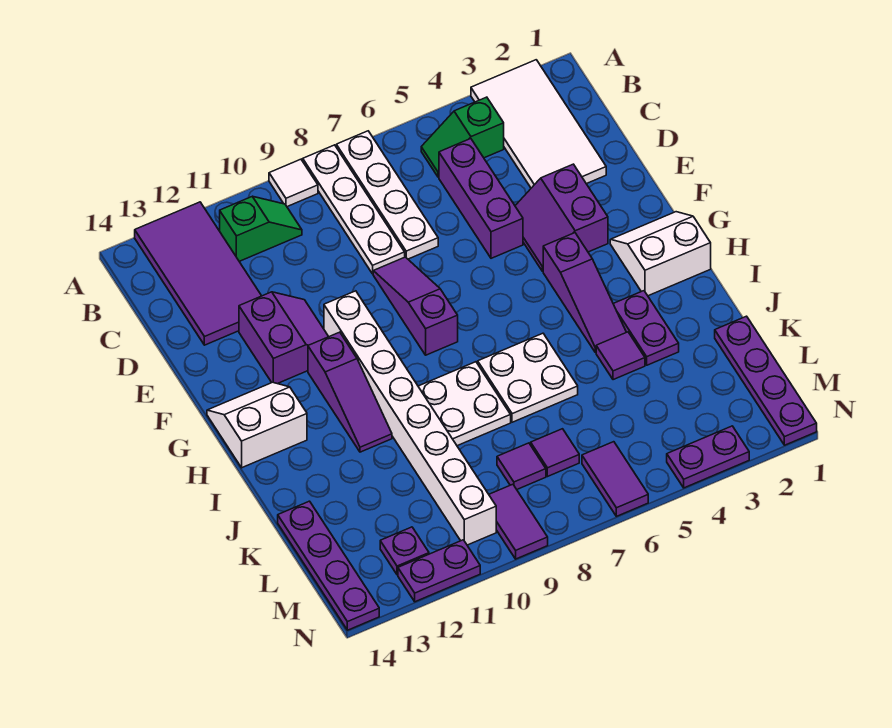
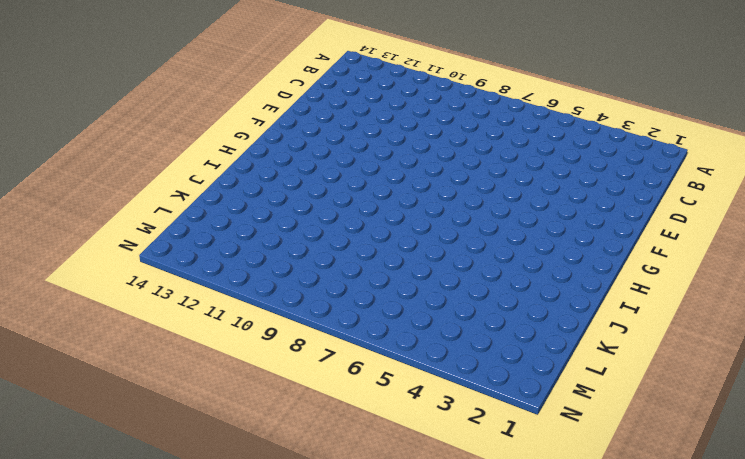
none -> white 2x4 tile [471,60,606,188]
none -> white 1x4 plate [336,131,438,259]
none -> white 1x4 plate [303,145,405,274]

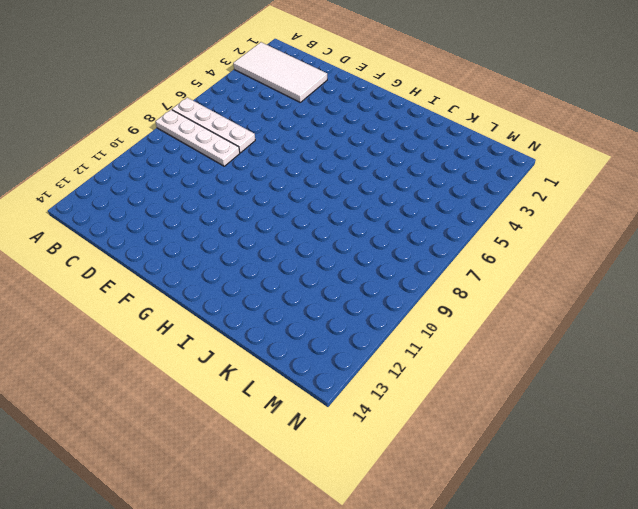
none -> white 1x1 tile [269,159,318,207]
none -> purple 2x4 tile [135,202,261,345]
none -> green 1x2 slope [421,97,504,177]

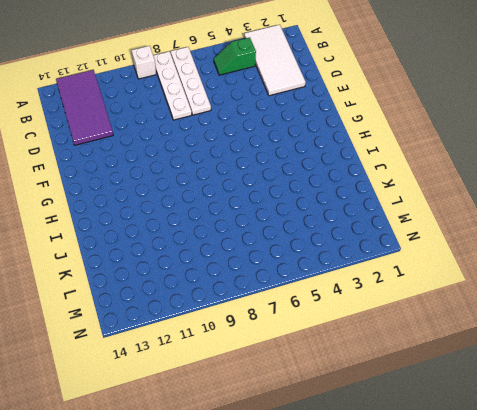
white 1x1 brick [132,46,156,79] -> white 1x1 tile [269,159,318,207]
none -> green 1x2 slope [220,196,302,261]
none -> purple 1x3 brick [439,139,523,258]
none -> purple 2x2 slope [515,164,608,271]

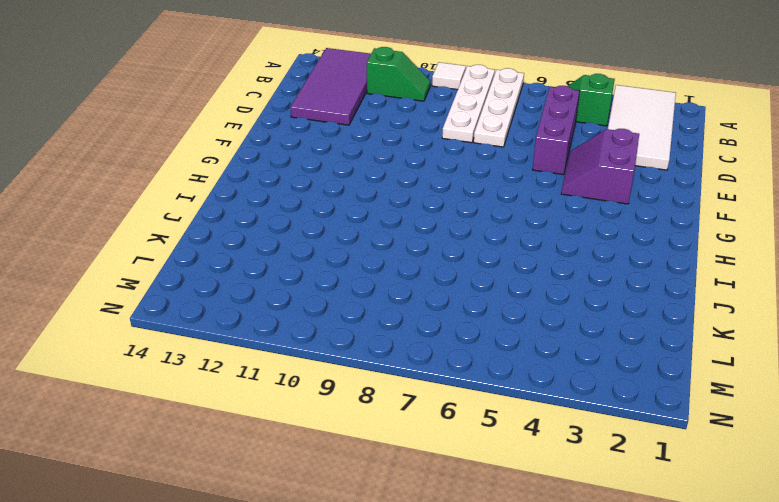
none -> purple 1x3 slope [373,257,458,355]
none -> purple 2x2 slope [239,292,329,384]
none -> white 1x8 brick [324,291,496,545]

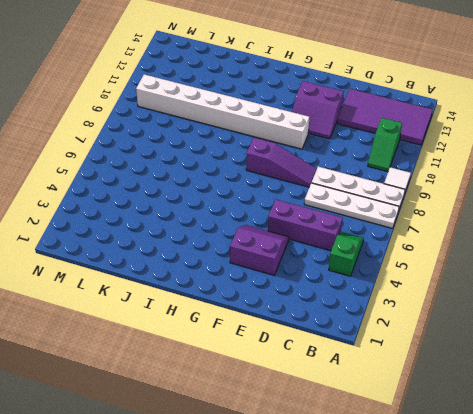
none -> white 2x4 tile [471,60,606,188]
none -> white 2x2 slope [610,212,711,296]
none -> purple 1x3 slope [543,233,626,353]

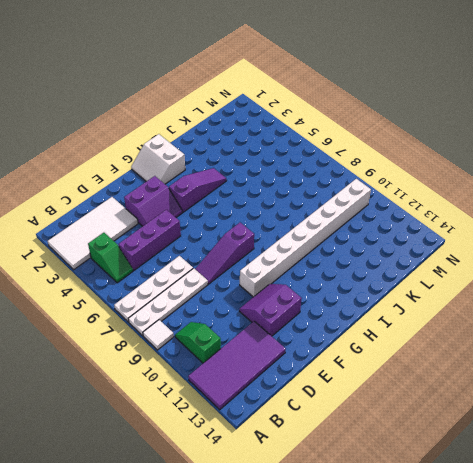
none -> purple 1x3 slope [308,332,392,452]
none -> white 2x2 slope [207,382,307,468]
none -> purple 1x2 plate [613,291,679,365]

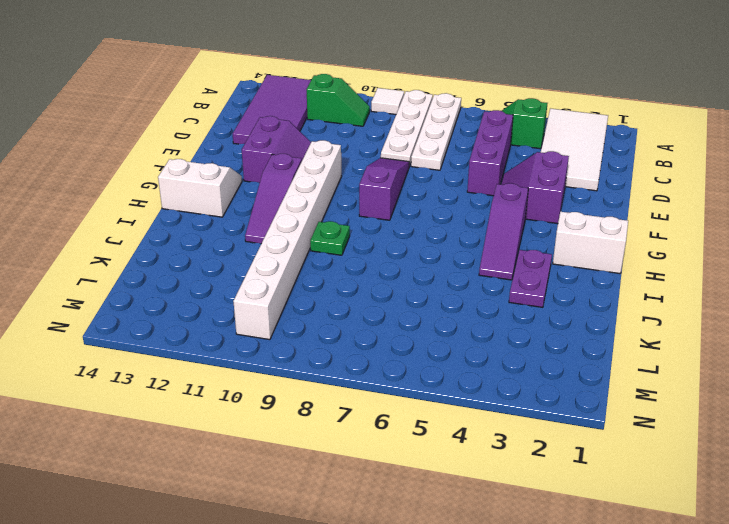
green 1x1 plate [310,221,350,255] -> white 2x2 plate [418,362,511,446]
none -> white 2x2 plate [478,333,578,422]
none -> purple 1x1 tile [596,332,645,380]
none -> purple 1x4 plate [715,316,817,445]

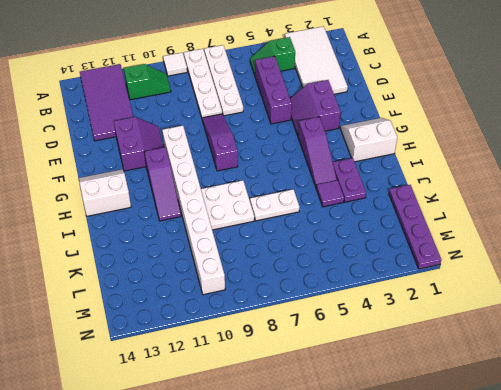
white 1x2 plate [250,189,300,221] -> white 2x2 plate [478,333,578,422]
none -> purple 1x4 plate [278,501,379,630]
none -> purple 1x1 tile [531,429,579,477]
none -> purple 1x1 tile [497,443,546,489]

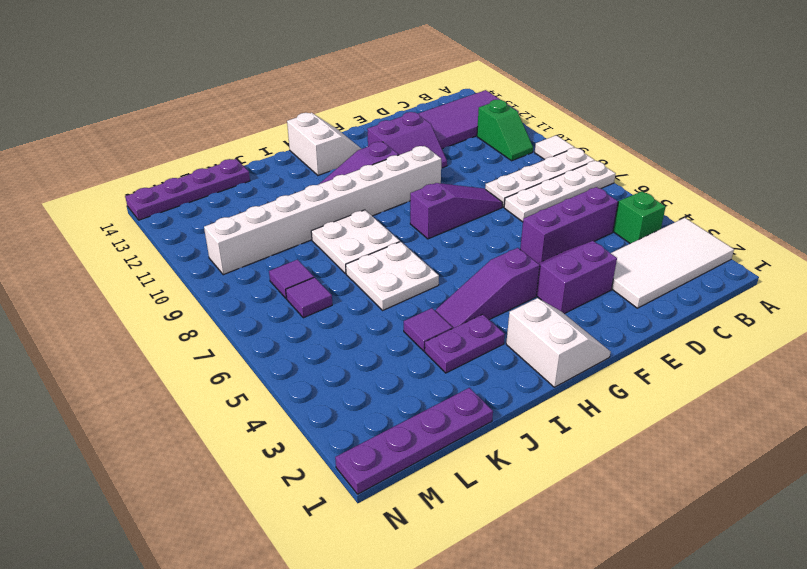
none -> purple 1x2 tile [582,442,648,516]
none -> purple 1x2 tile [489,484,548,559]
none -> purple 1x1 plate [380,527,429,575]

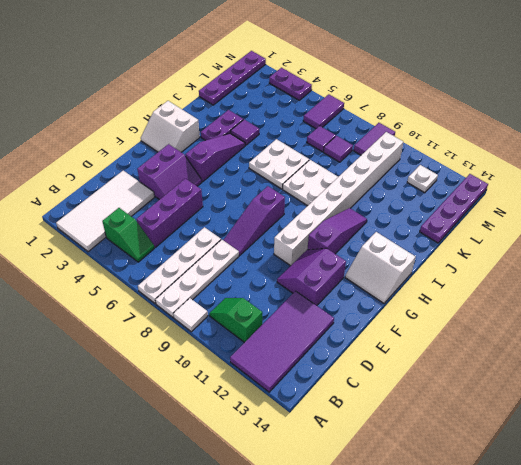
white 1x1 plate [407,165,438,193] -> purple 1x1 plate [380,527,429,575]
none -> purple 1x2 plate [398,540,480,602]

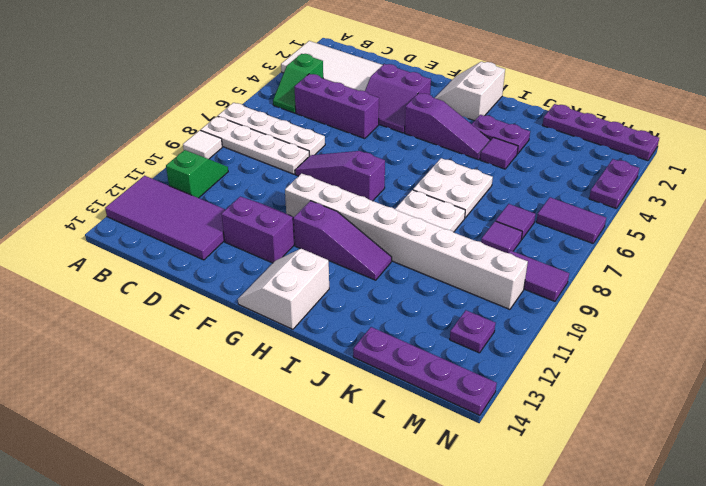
none -> purple 1x2 plate [398,540,480,602]

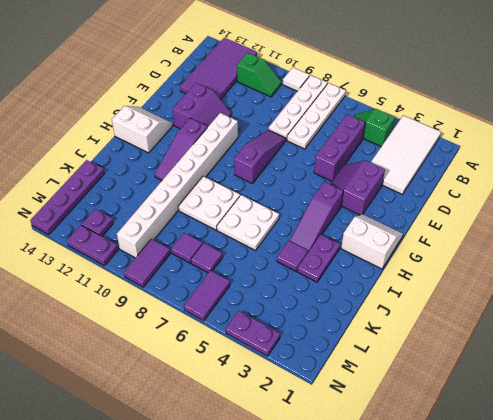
none -> purple 1x4 plate [715,316,817,445]

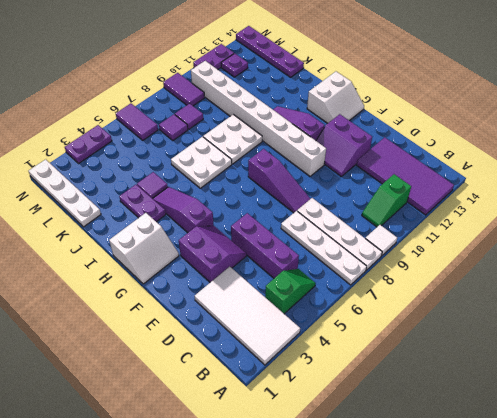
white 1x4 plate [29,159,101,227] -> purple 1x4 plate [715,316,817,445]

